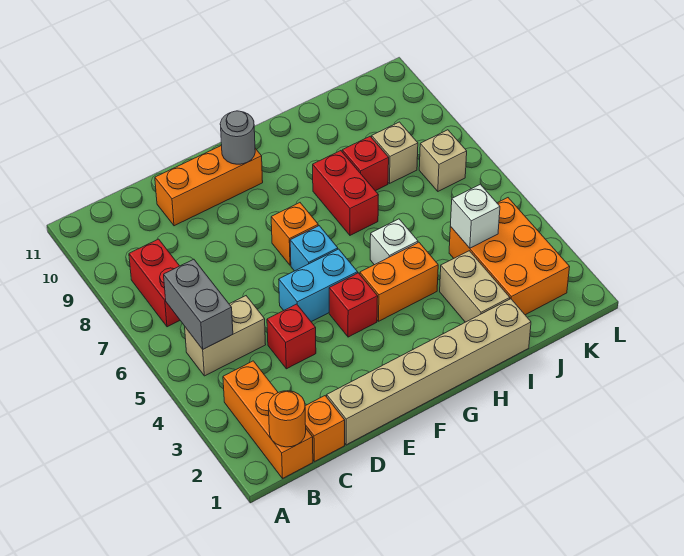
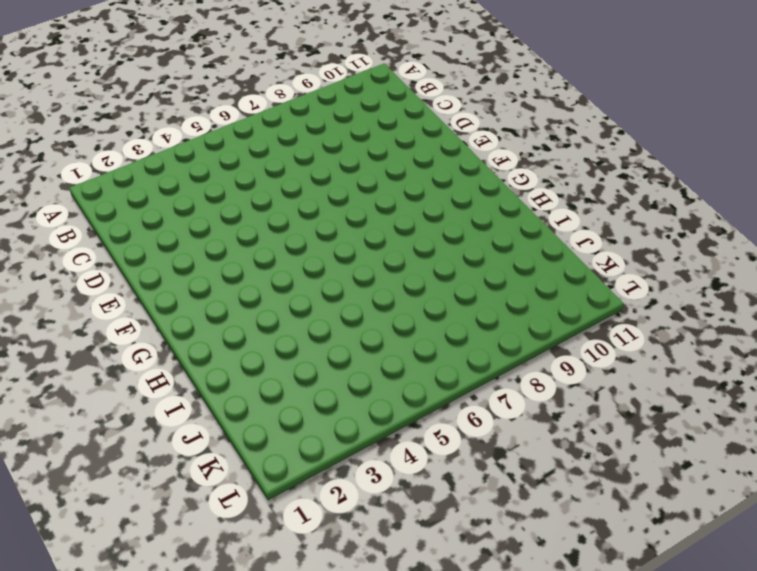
none -> orange 1x3 brick [223,361,313,478]
none -> tan 1x2 brick [185,296,266,376]
none -> red 1x2 brick [129,239,180,327]

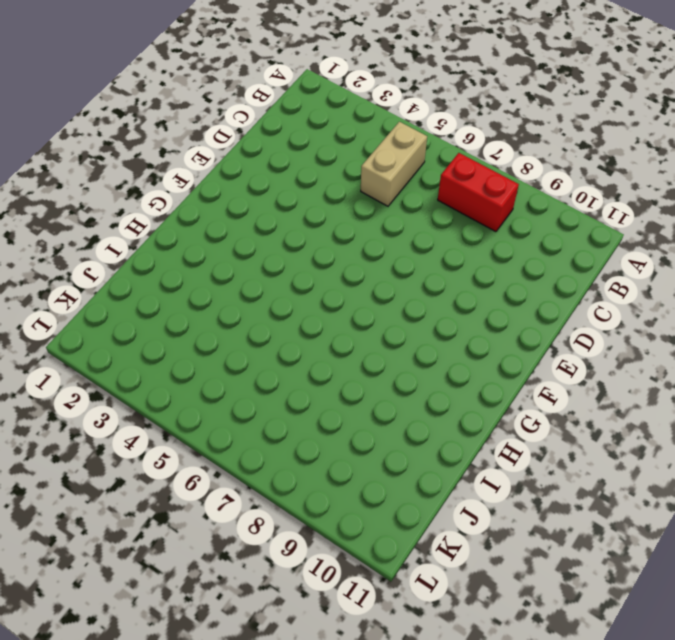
none -> orange 1x3 brick [223,361,313,478]
none -> orange 1x1 brick [305,396,345,462]
none -> tan 1x6 brick [327,299,531,445]

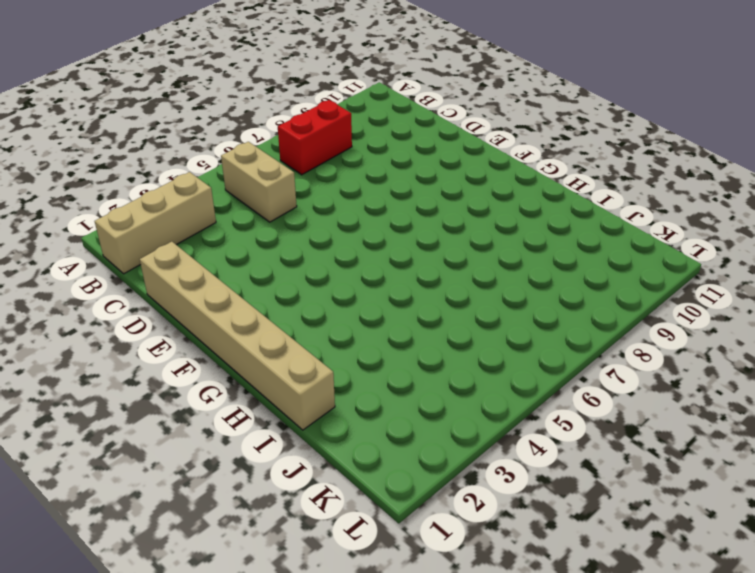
tan 1x3 brick [95,172,216,274] -> orange 1x3 brick [223,361,313,478]
none -> orange 1x1 brick [305,396,345,462]
none -> red 1x1 brick [267,304,316,369]
none -> orange 1x3 brick [155,145,263,226]

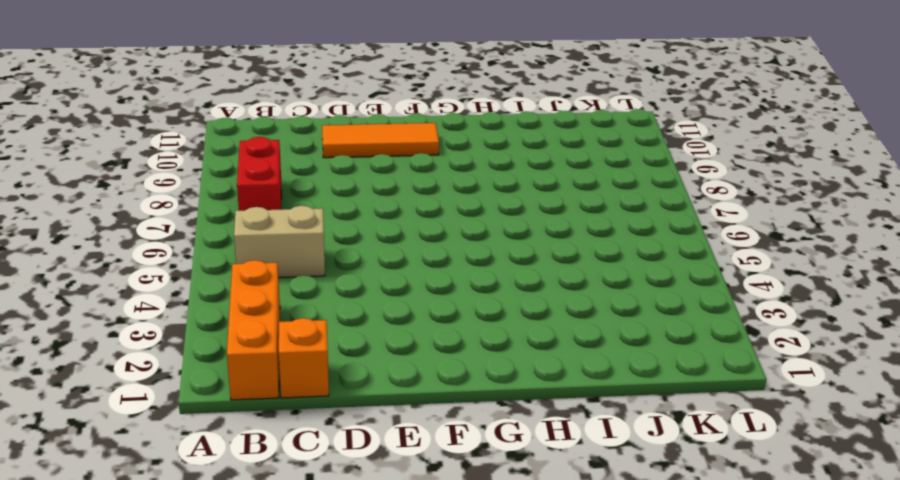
orange 1x3 tile [322,123,439,158] -> orange 1x3 brick [155,145,263,226]
none -> tan 1x6 brick [327,299,531,445]
none -> red 1x1 brick [267,304,316,369]
none -> cyan 1x2 brick [279,249,358,322]

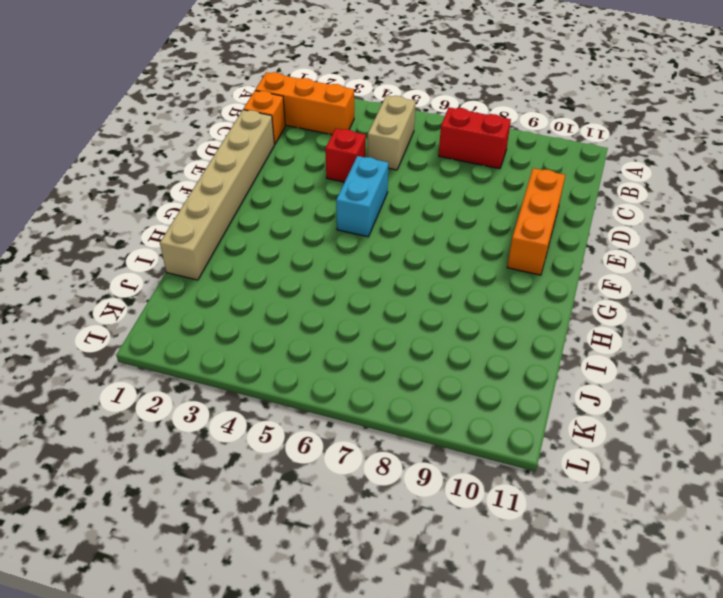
none -> red 1x1 brick [329,273,378,337]
none -> cyan 1x1 brick [290,226,338,271]
none -> orange 1x1 brick [271,203,318,265]

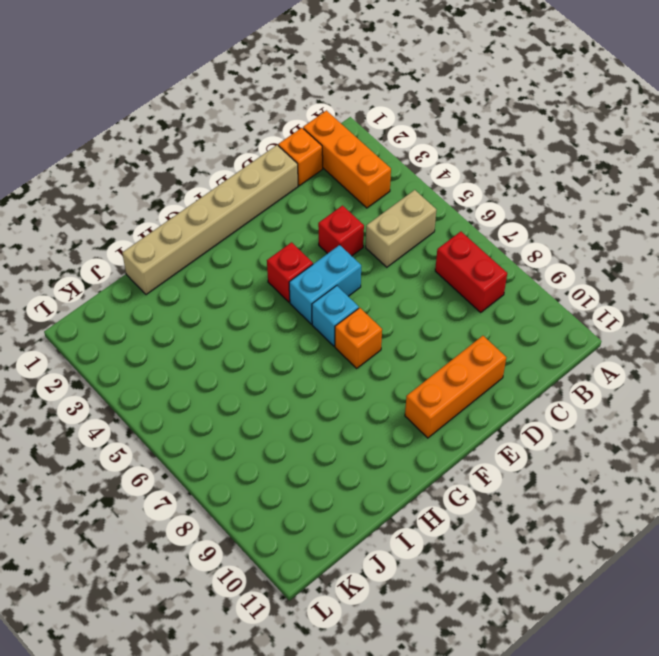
none -> orange 1x2 brick [360,242,438,321]
none -> white 1x1 brick [370,219,418,265]
none -> red 1x2 brick [313,151,378,235]

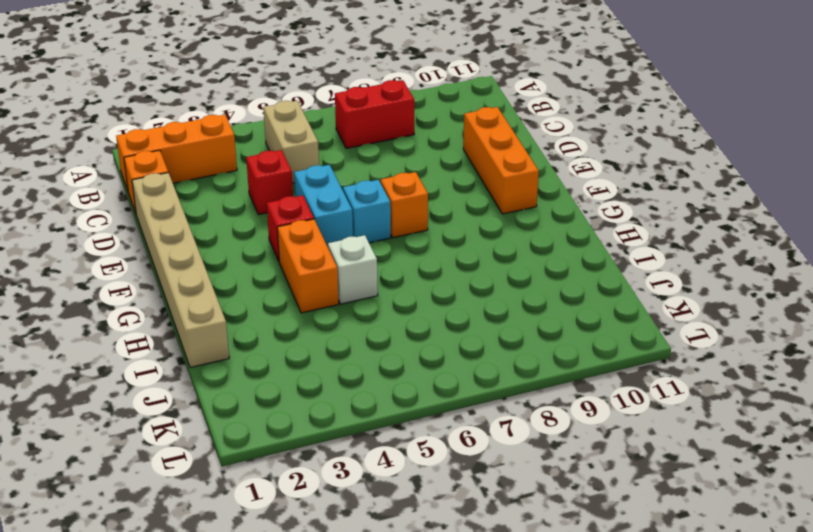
none -> red 1x2 brick [313,151,378,235]
none -> tan 1x2 brick [440,251,510,322]
none -> red 1x1 brick [342,136,389,191]

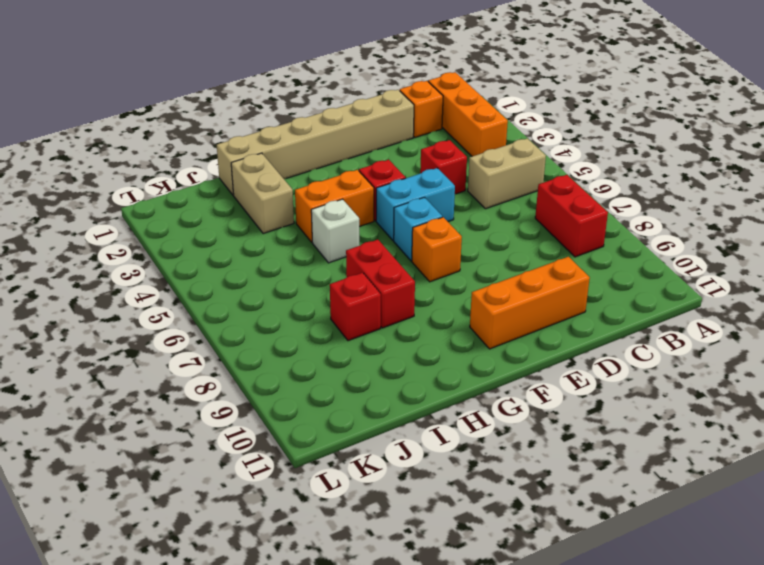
none -> orange 2x3 brick [449,198,570,315]
none -> tan 1x1 brick [372,122,418,183]
none -> tan 1x1 brick [419,130,467,191]

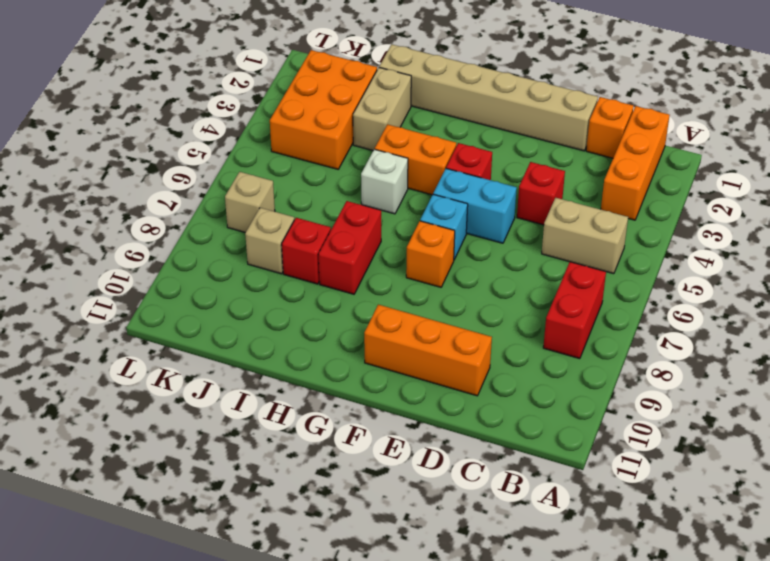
none -> orange 1x1 round brick [268,391,306,447]
none -> grey 1x2 brick [164,259,233,349]
none -> grey 1x1 round brick [220,111,255,164]

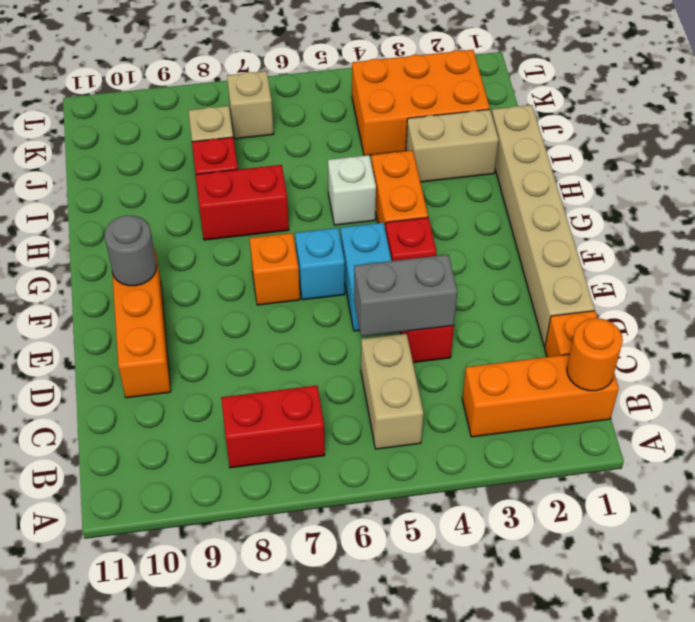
grey 1x2 brick [354,255,457,337] -> grey 1x2 brick moved to [164,259,233,349]
none -> white 1x1 brick [450,184,500,248]

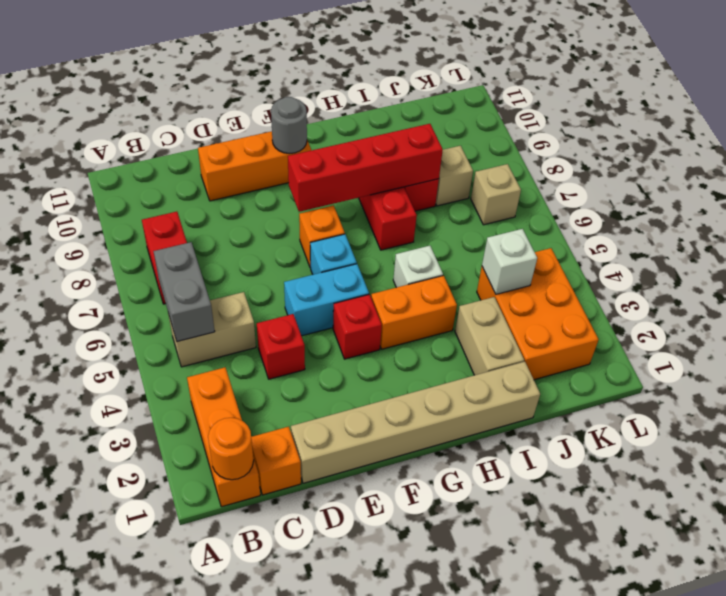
red 1x4 brick [288,124,443,212] -> none

